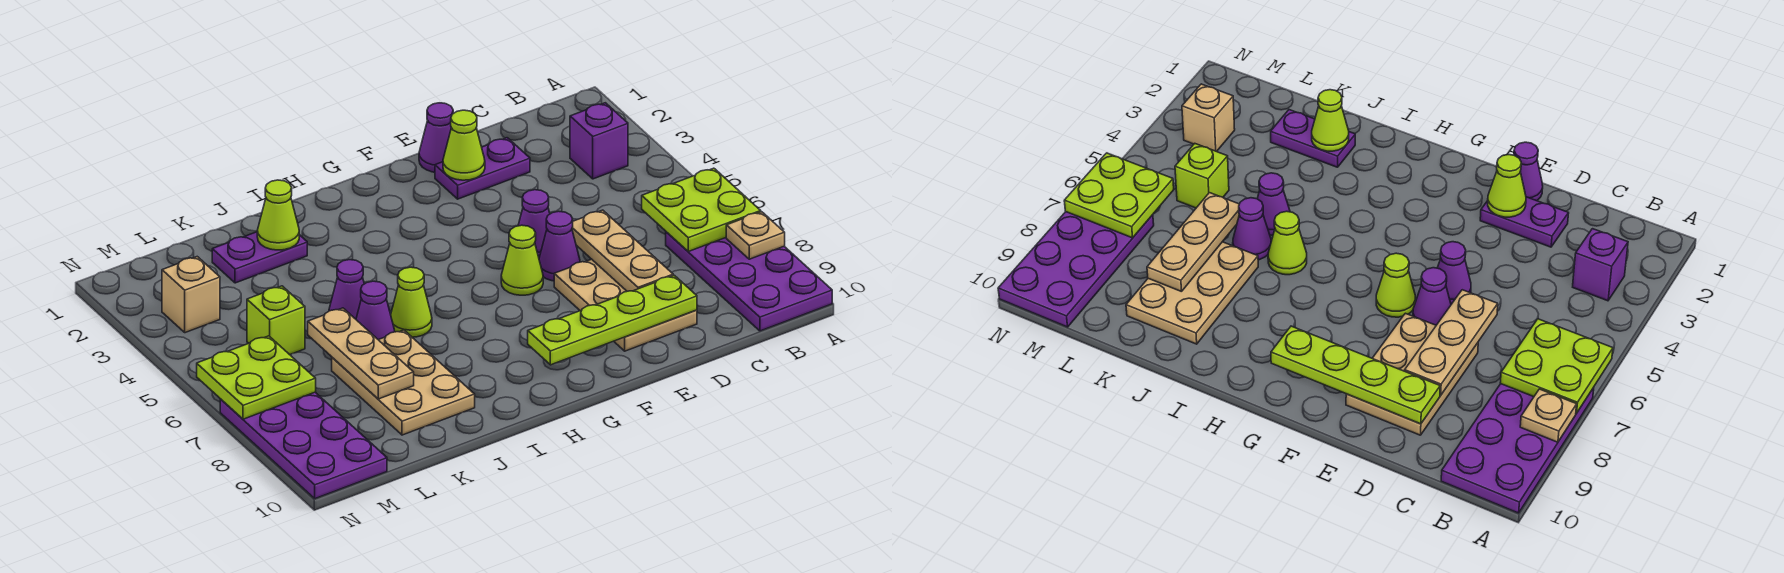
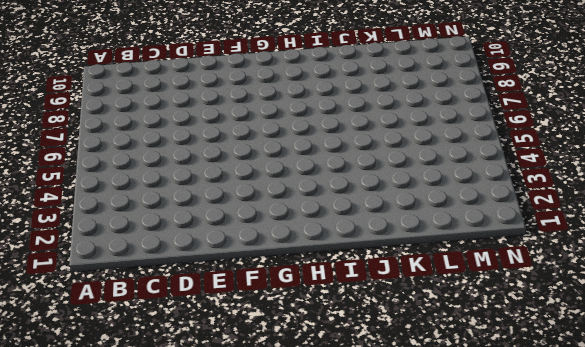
none -> purple 2x4 plate [666,232,832,331]
none -> purple 1x1 brick [570,103,628,179]
none -> purple 1x2 plate [435,138,530,199]

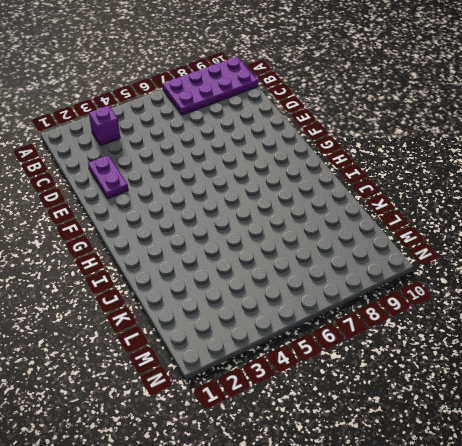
none -> tan 2x3 plate [554,259,697,351]
none -> purple 1x1 cone [419,103,453,172]
none -> purple 1x1 cone [518,190,550,257]

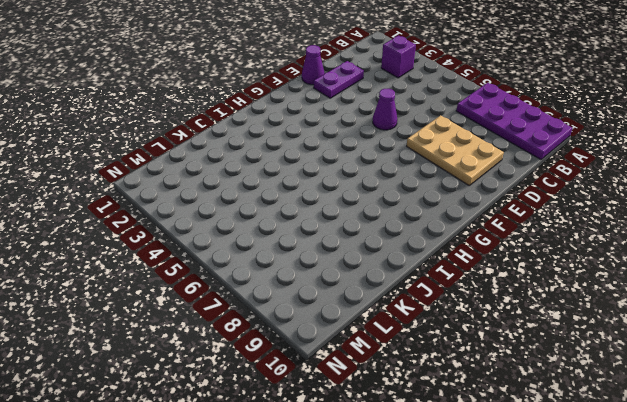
none -> purple 1x1 cone [539,211,580,281]
none -> lime 1x1 cone [501,225,543,295]
none -> lime 1x1 cone [391,267,432,337]

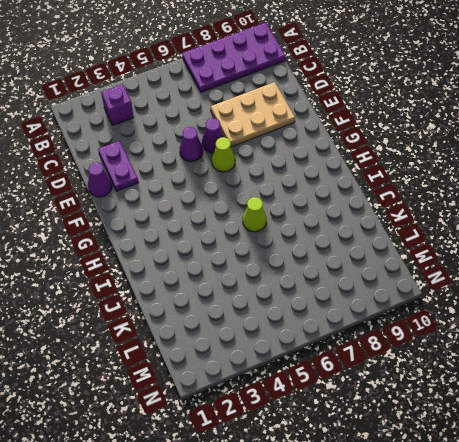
none -> purple 1x2 plate [212,232,307,283]
none -> purple 1x1 cone [329,260,364,319]
none -> purple 1x1 cone [356,281,395,340]

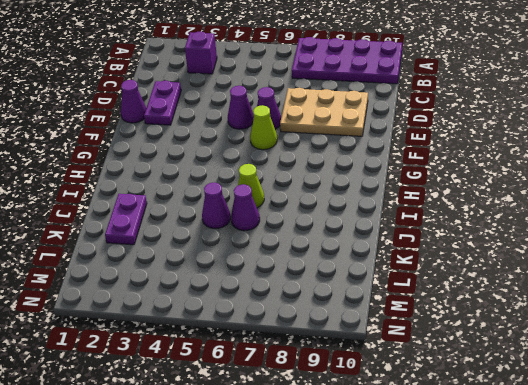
none -> tan 2x3 plate [332,330,475,435]
none -> lime 1x1 brick [247,286,305,355]
none -> tan 1x1 brick [162,257,220,333]

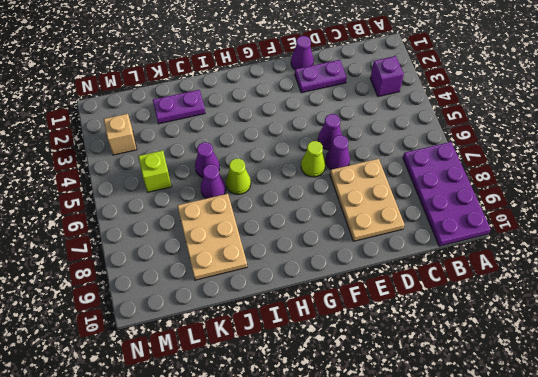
none -> purple 2x4 plate [220,392,387,499]
none -> lime 2x2 plate [642,168,761,251]
none -> tan 1x1 plate [726,212,785,259]

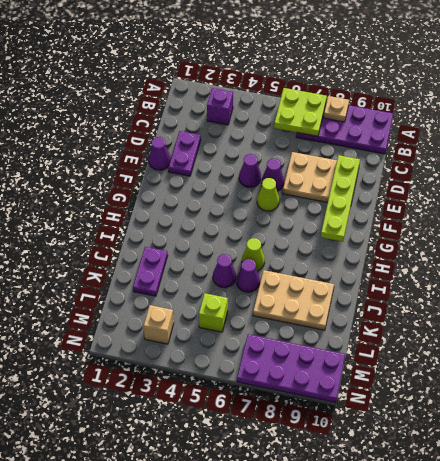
none -> tan 1x3 plate [572,210,673,291]
none -> lime 1x1 cone [443,110,485,180]
none -> lime 1x1 cone [257,180,299,250]

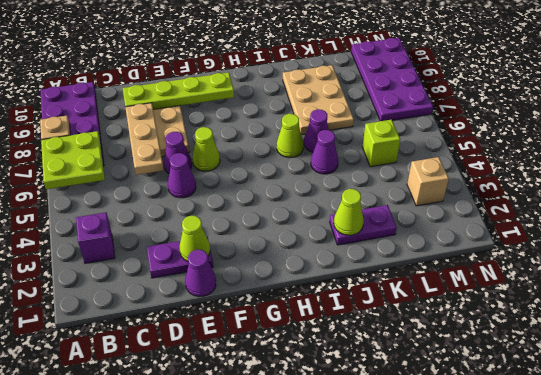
none -> tan 1x3 plate [308,308,414,399]
none -> lime 2x2 plate [197,336,316,419]

